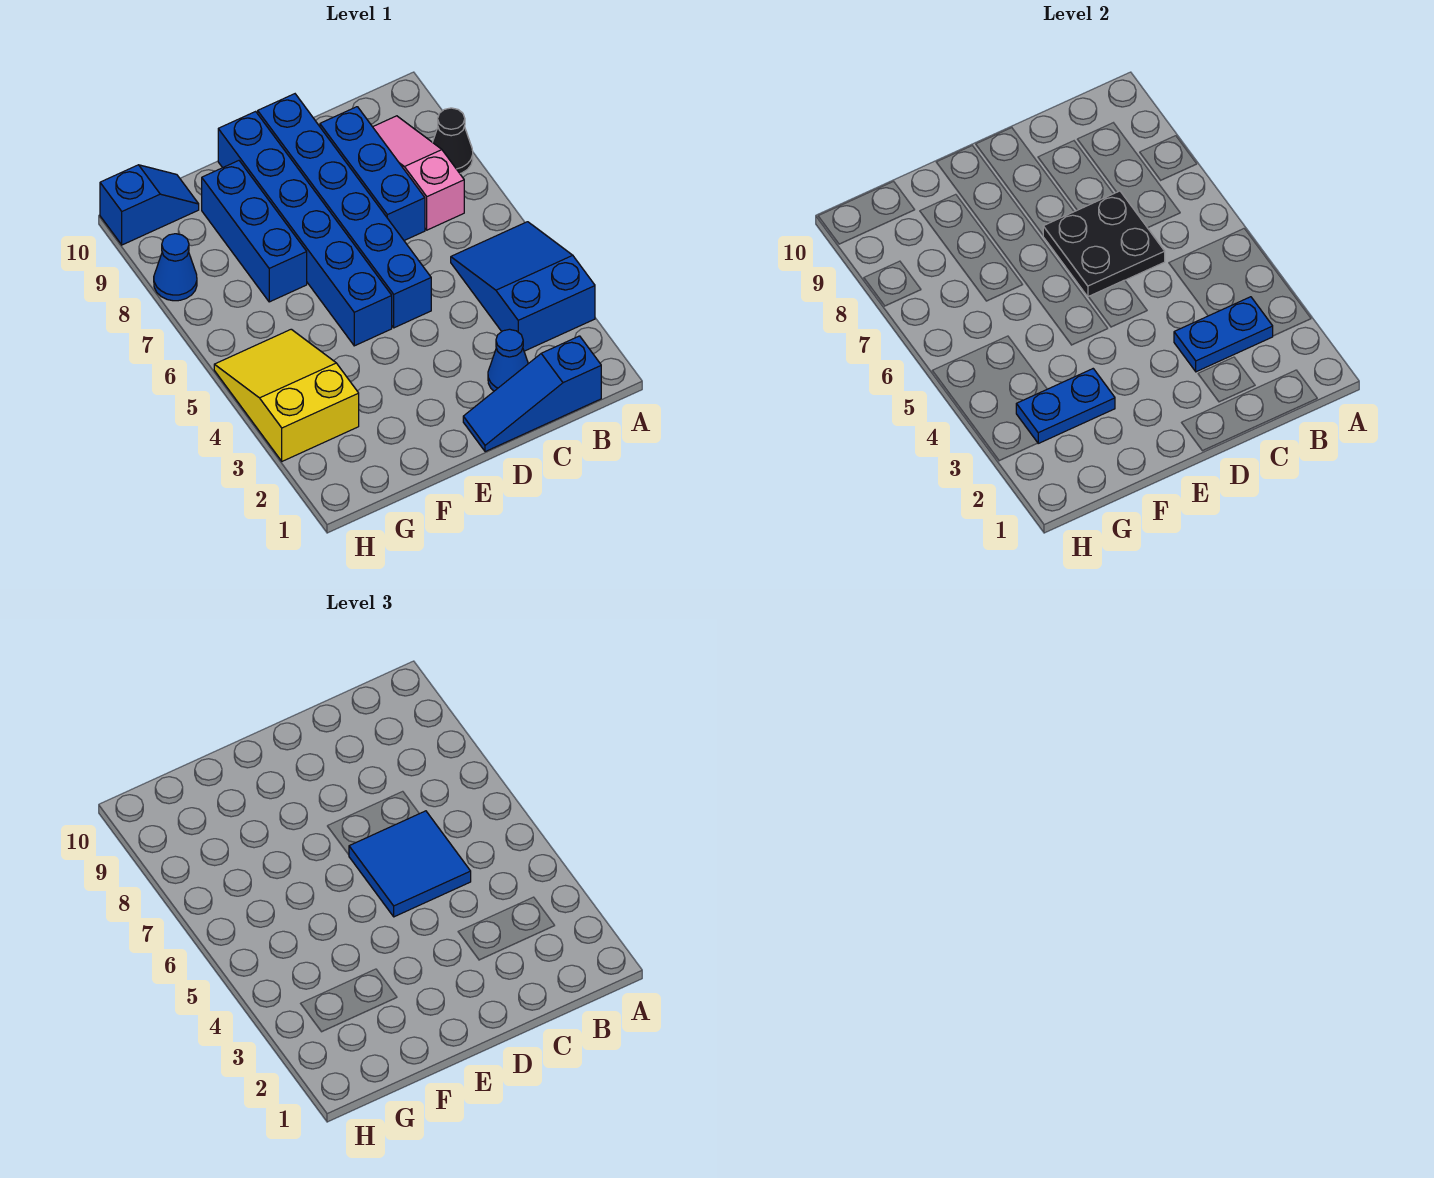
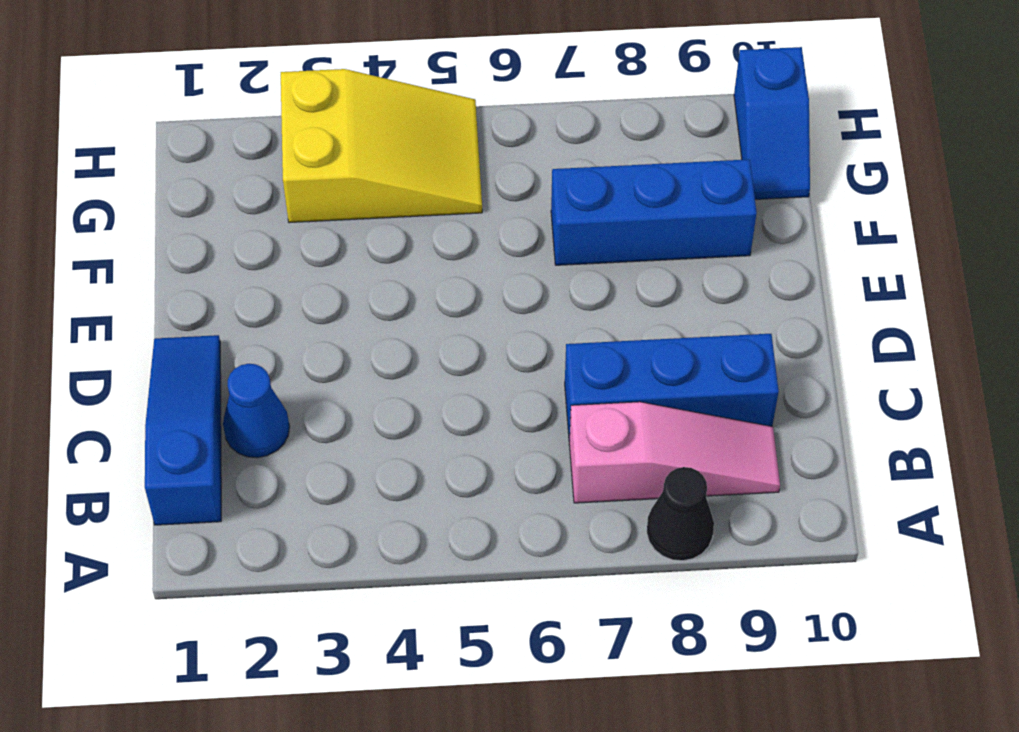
none -> blue 2x3 slope [451,222,595,351]
none -> blue 1x6 brick [258,94,431,328]
none -> blue 1x6 brick [218,111,392,346]

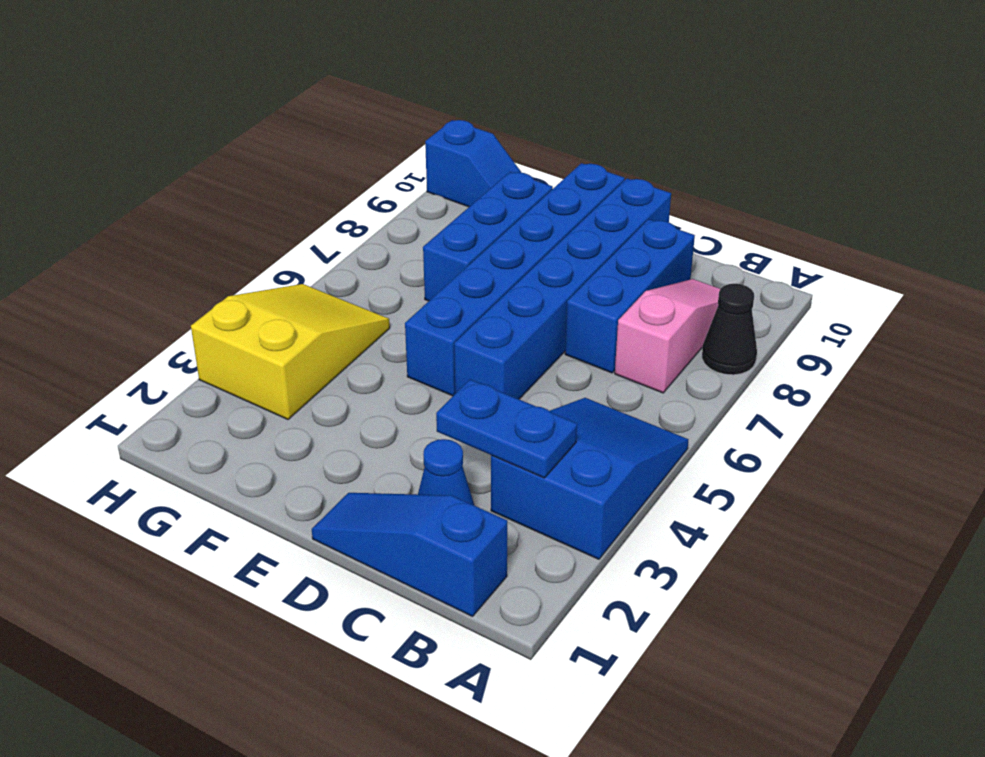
none -> blue 1x1 cone [154,234,197,301]
none -> black 2x2 plate [1043,191,1165,297]
none -> blue 1x2 plate [1016,369,1115,443]

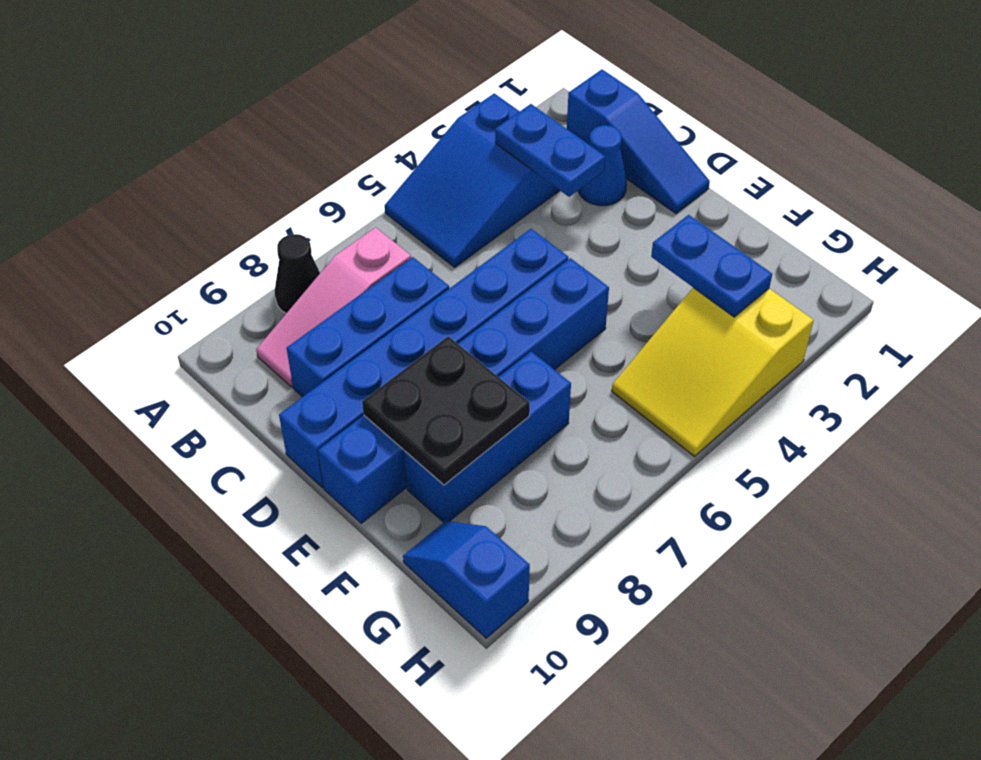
black 2x2 plate [362,336,530,485] -> black 2x2 plate moved to [1043,191,1165,297]
none -> blue 1x1 cone [154,234,197,301]
none -> blue 2x2 tile [349,811,471,917]

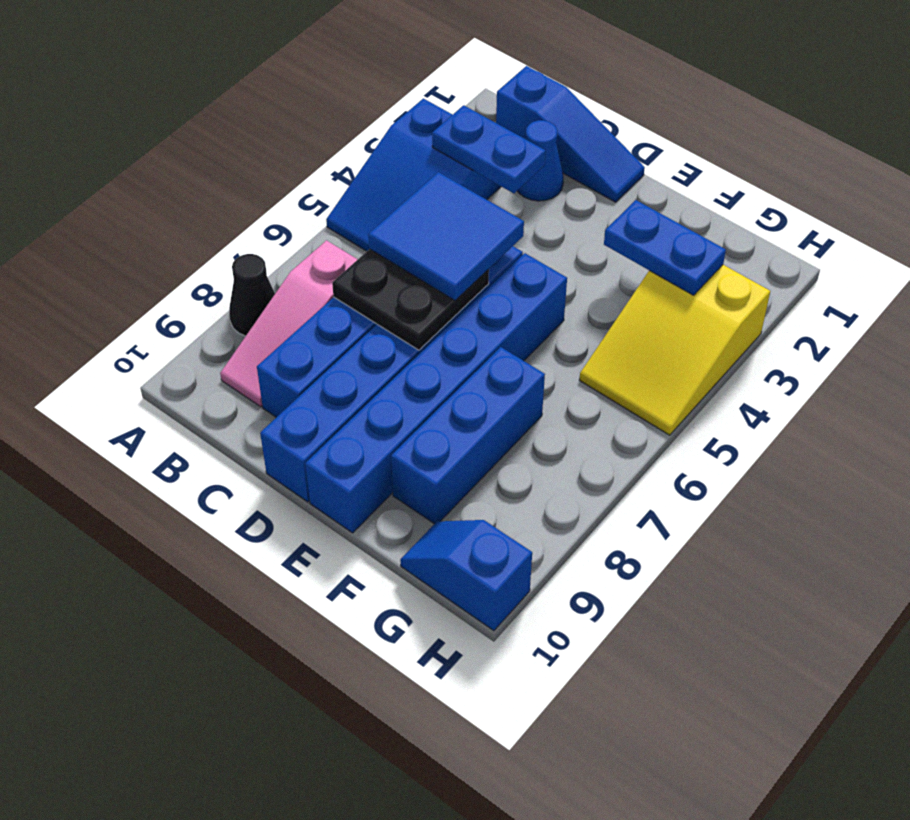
none -> blue 1x1 cone [154,234,197,301]

